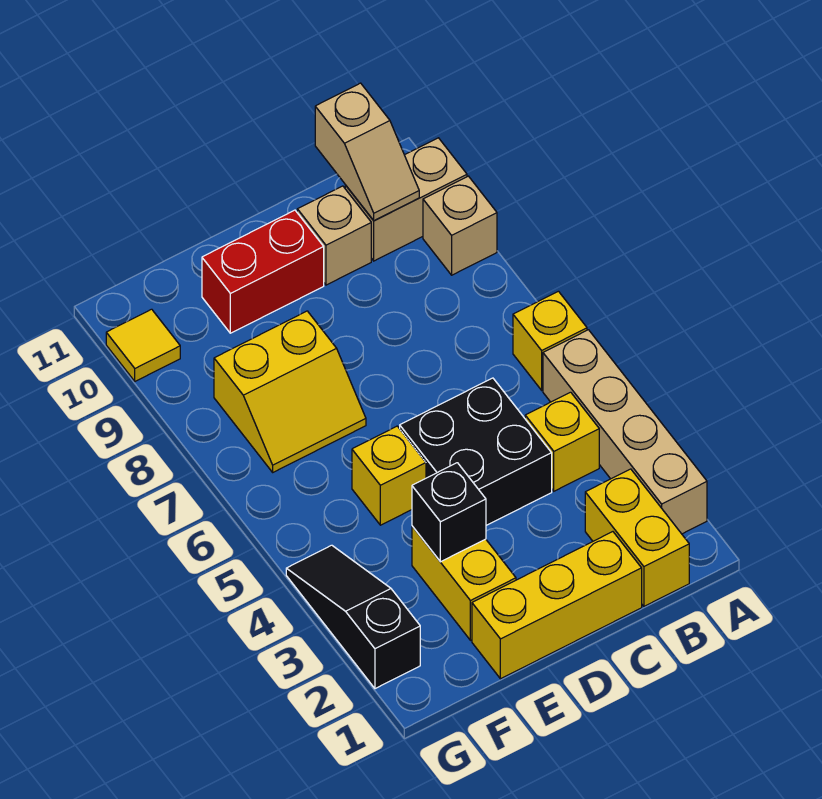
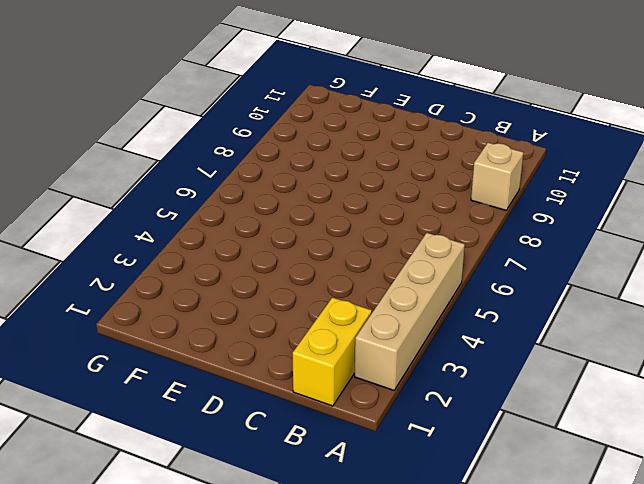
none -> yellow 1x1 brick [513,291,587,390]
none -> tan 1x2 brick [345,138,467,261]
none -> yellow 1x1 brick [525,392,599,491]

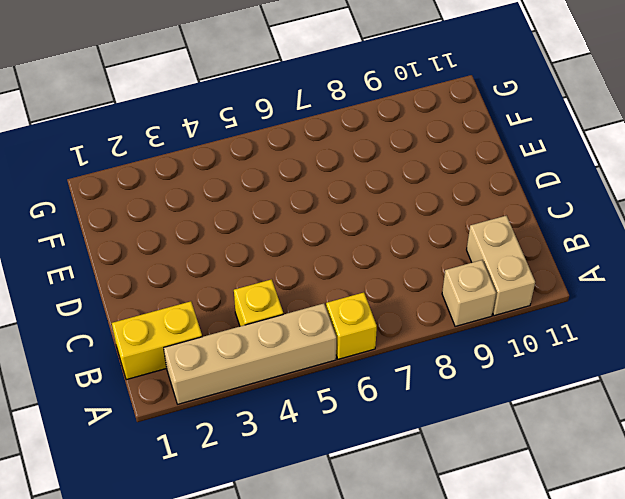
none -> yellow 1x3 brick [472,532,642,679]
none -> black 2x2 brick [400,378,552,525]
none -> tan 1x1 brick [297,186,371,285]

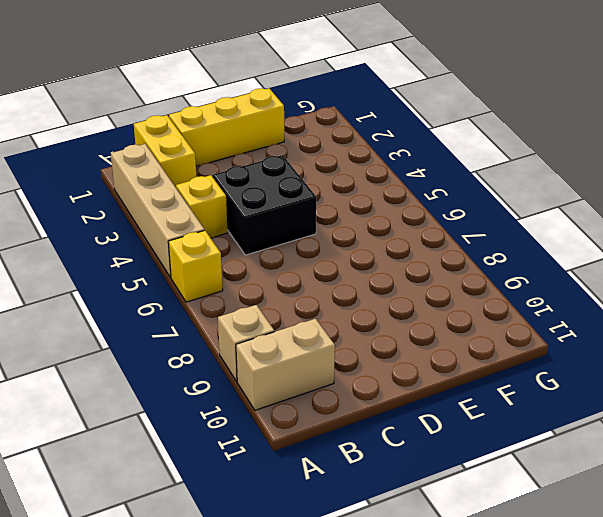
none -> tan 1x1 brick [297,186,371,285]
none -> red 1x2 brick [202,210,324,333]
none -> yellow 1x2 brick [412,526,516,640]

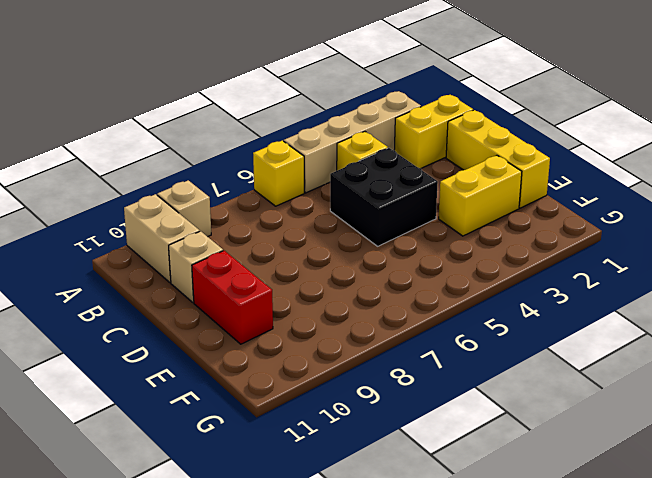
none -> yellow 1x1 brick [352,426,426,525]
none -> yellow 2x2 slope [214,311,366,472]
none -> black 1x3 slope [286,545,420,689]

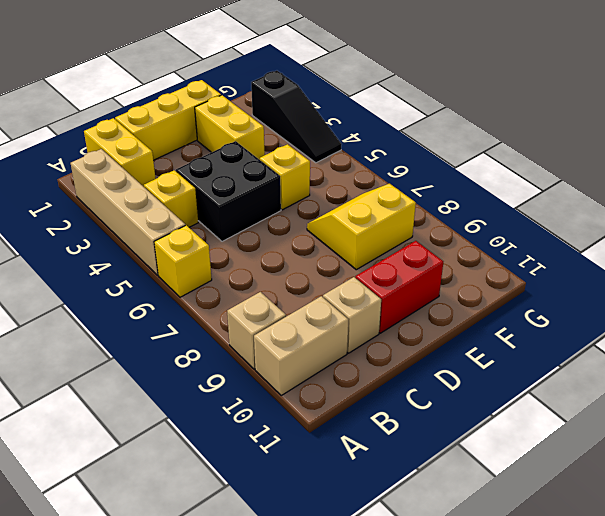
none -> yellow 1x1 tile [106,309,180,381]
none -> tan 1x2 slope [315,83,419,221]
none -> black 1x1 brick [412,463,486,562]

